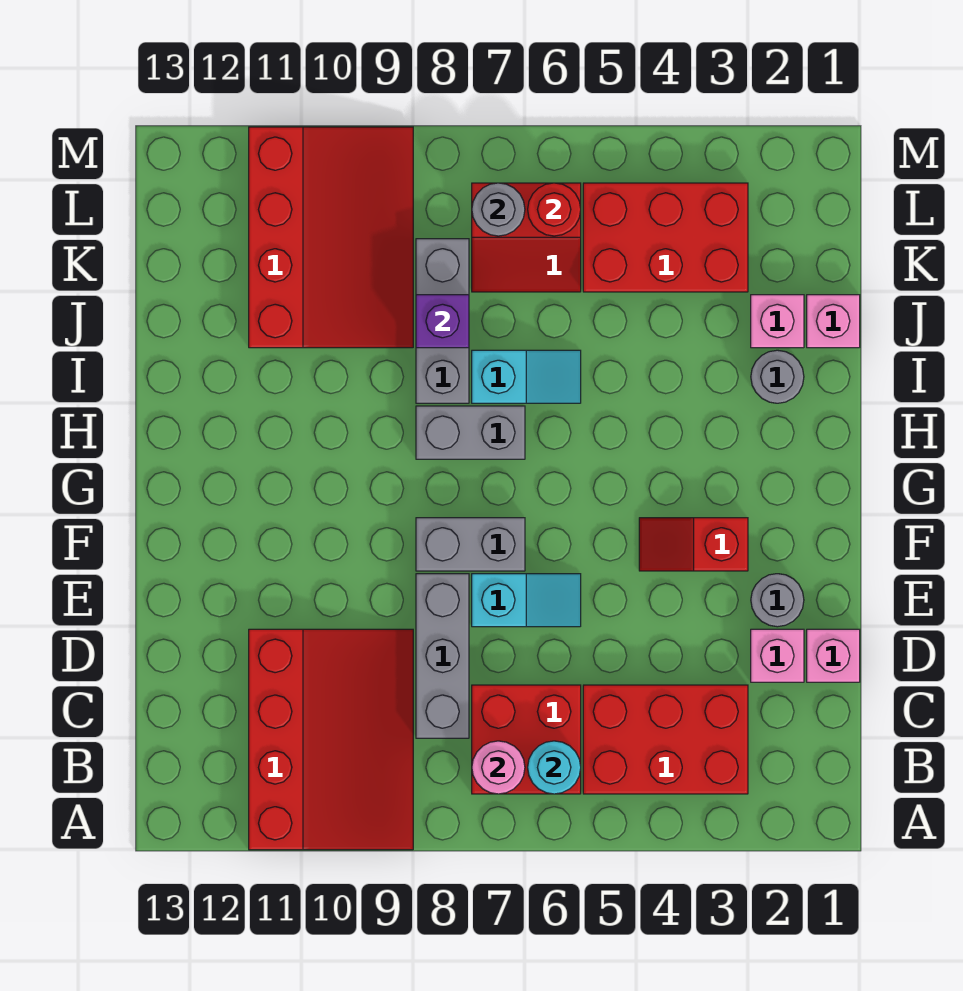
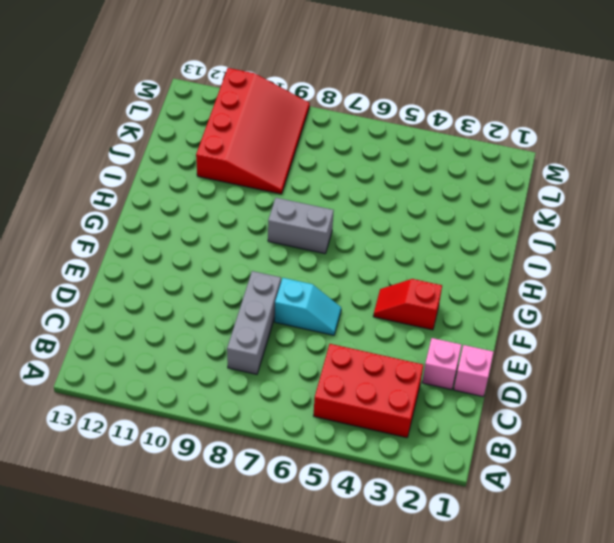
none -> red 3x4 slope [249,629,413,850]
none -> red 2x2 brick [472,685,581,794]
none -> grey 1x1 round brick [751,574,804,627]

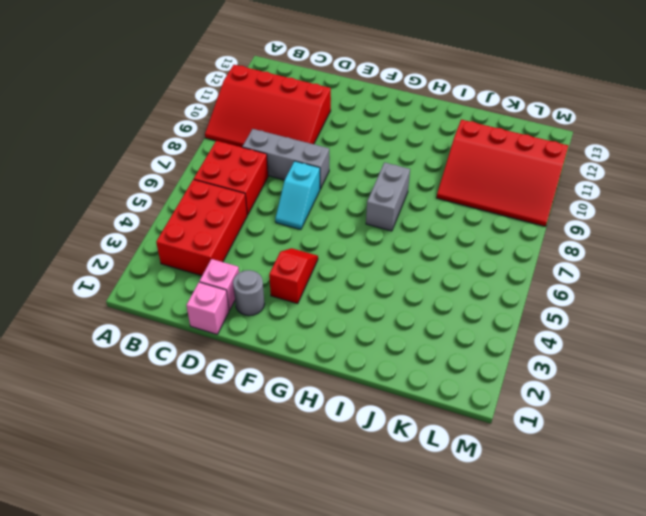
none -> grey 1x2 brick [416,518,525,571]
none -> grey 1x1 round brick [751,350,804,403]
none -> cyan 1x2 slope [472,350,581,403]

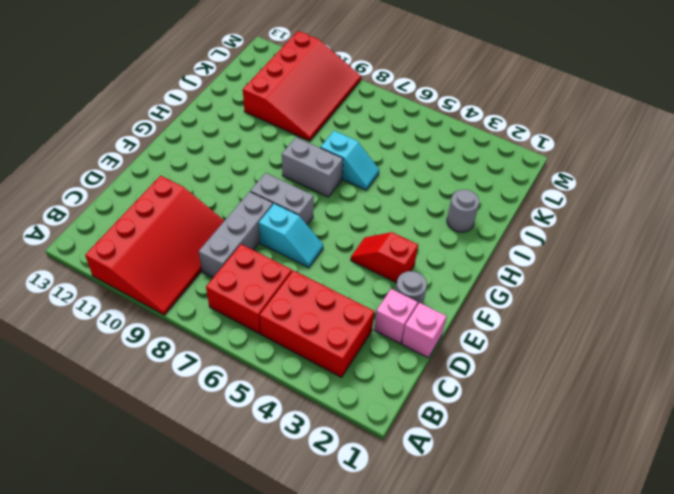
none -> grey 1x3 brick [416,239,469,403]
none -> pink 1x1 brick [807,295,860,348]
none -> pink 1x1 brick [751,295,804,348]

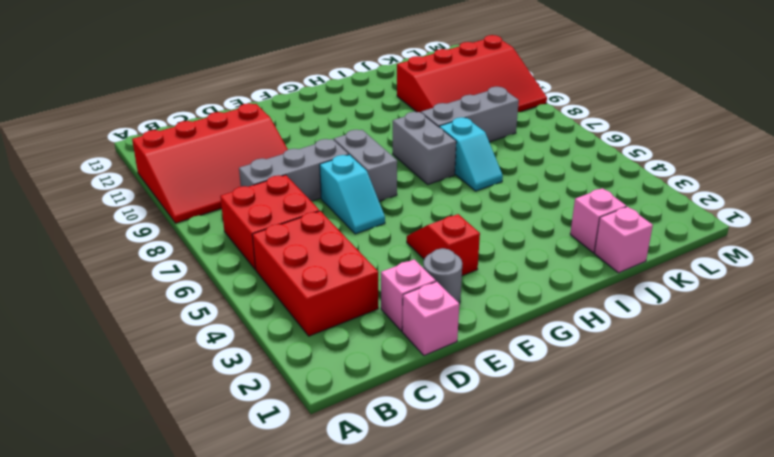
none -> grey 1x1 round brick [751,350,804,403]
none -> red 2x3 brick [583,183,748,292]
none -> red 2x2 slope [472,183,581,292]

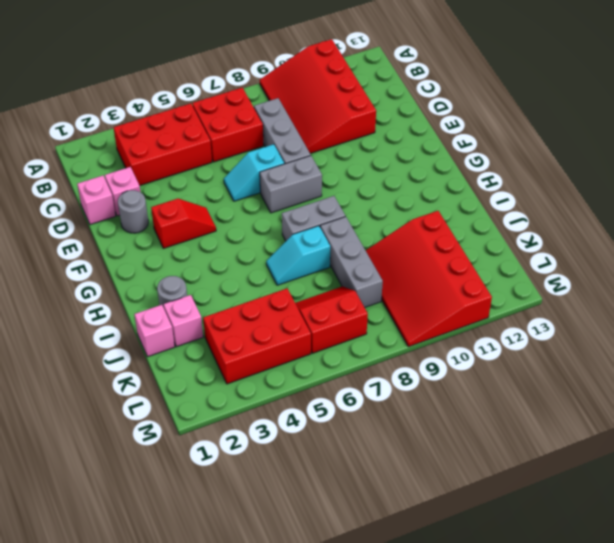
none -> cyan 1x1 round brick [528,741,581,794]
none -> pink 1x1 round brick [472,741,525,794]
none -> purple 1x1 brick [416,295,469,348]

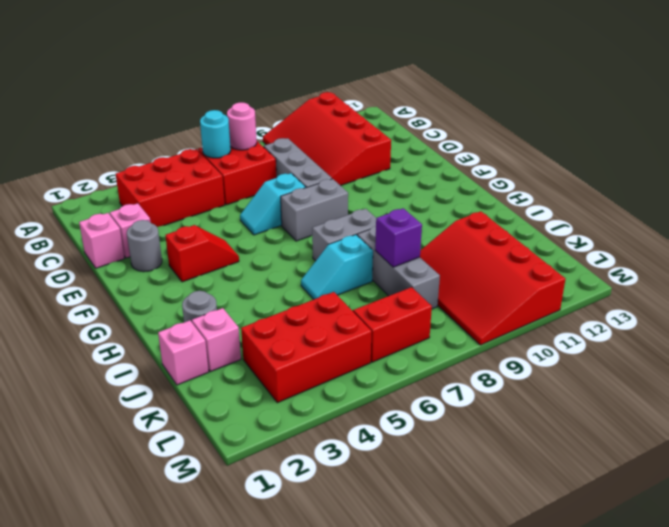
none -> red 1x1 round brick [528,183,581,236]
none -> grey 1x1 round brick [472,183,525,236]

